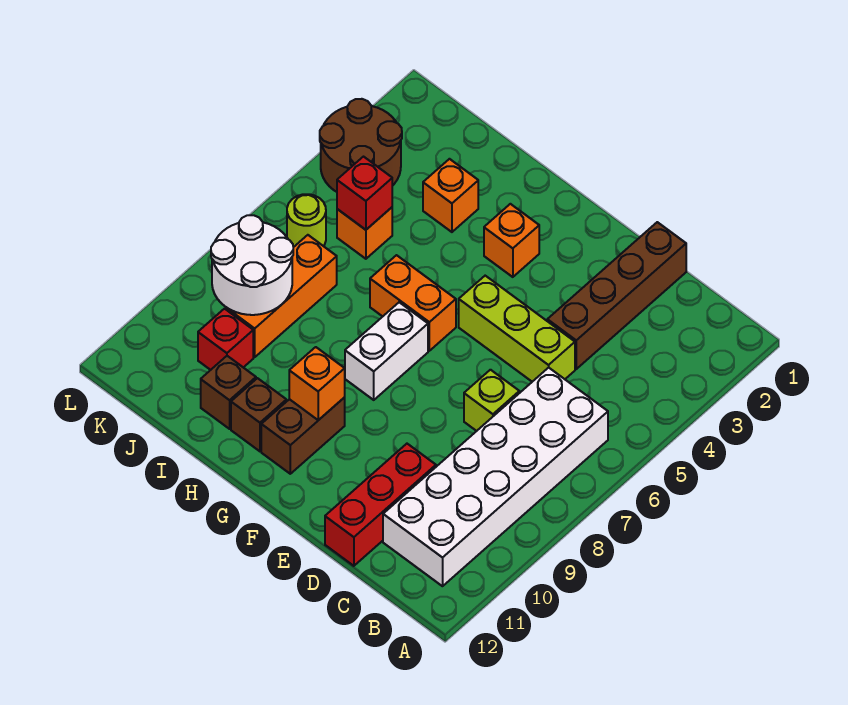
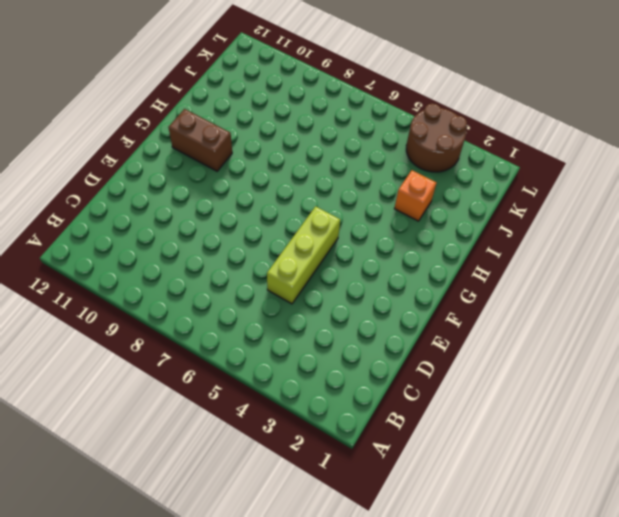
none -> white 2x6 brick [383,368,608,586]
none -> brown 1x4 brick [547,222,686,369]
none -> lime 1x1 brick [464,370,519,431]

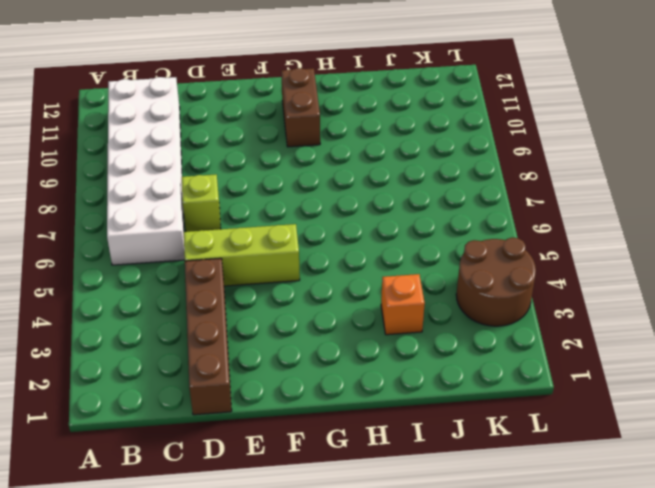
none -> red 1x3 brick [325,444,436,566]
none -> orange 1x1 brick [484,204,539,277]
none -> orange 1x2 brick [370,255,456,351]

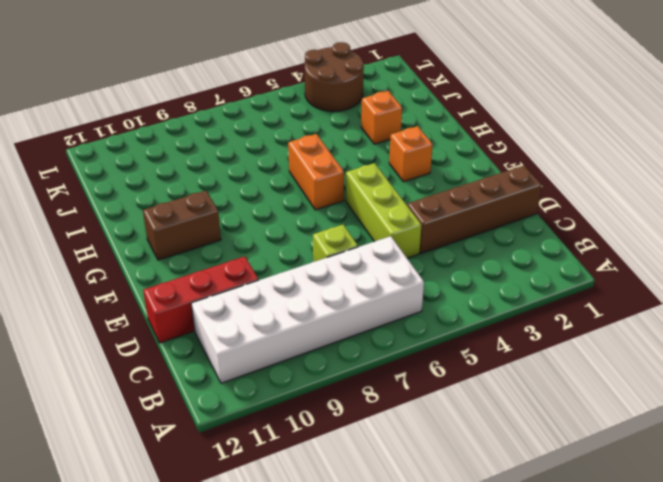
none -> white 1x2 brick [345,302,428,400]
none -> brown 1x1 brick [231,378,286,451]
none -> brown 1x1 brick [201,356,256,429]

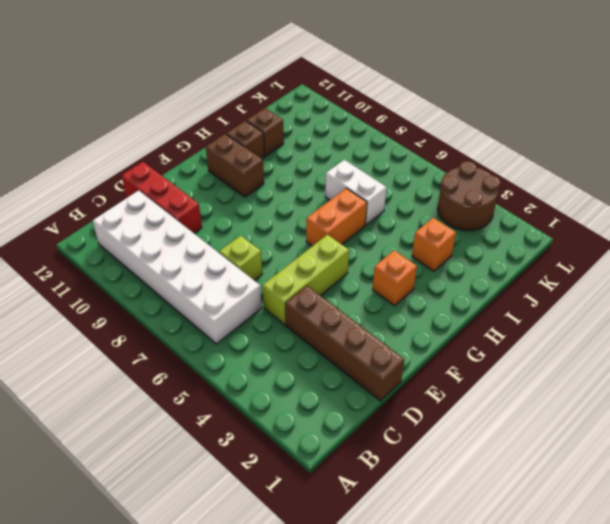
white 1x2 brick [325,160,386,225] -> white 1x2 brick moved to [345,302,428,400]
none -> orange 1x1 brick [337,207,392,259]
none -> orange 1x3 brick [226,235,337,357]
none -> red 1x1 brick [198,309,253,370]

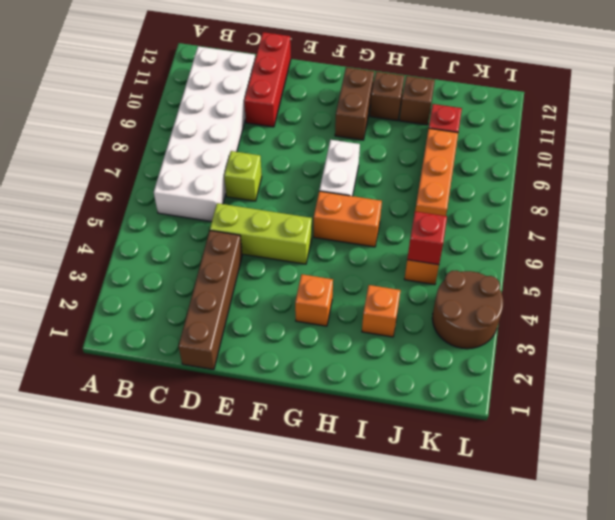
none -> lime 1x1 round brick [287,194,326,247]
none -> orange 1x1 brick [289,347,345,420]
none -> white 2x2 round brick [211,215,293,315]

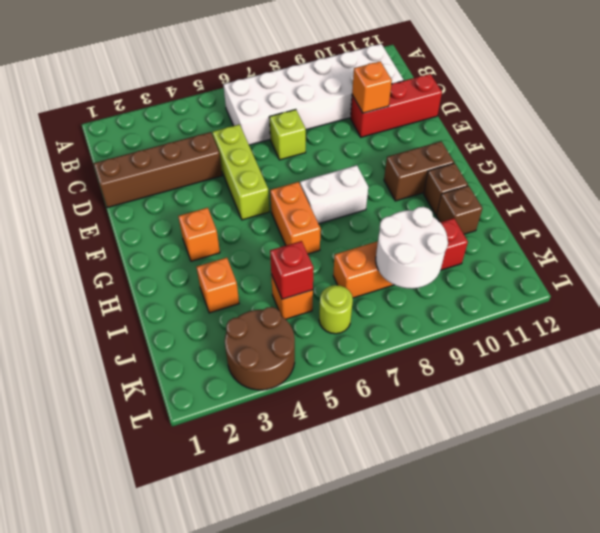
orange 1x1 brick [352,61,392,113] -> orange 1x1 brick moved to [289,347,345,420]

